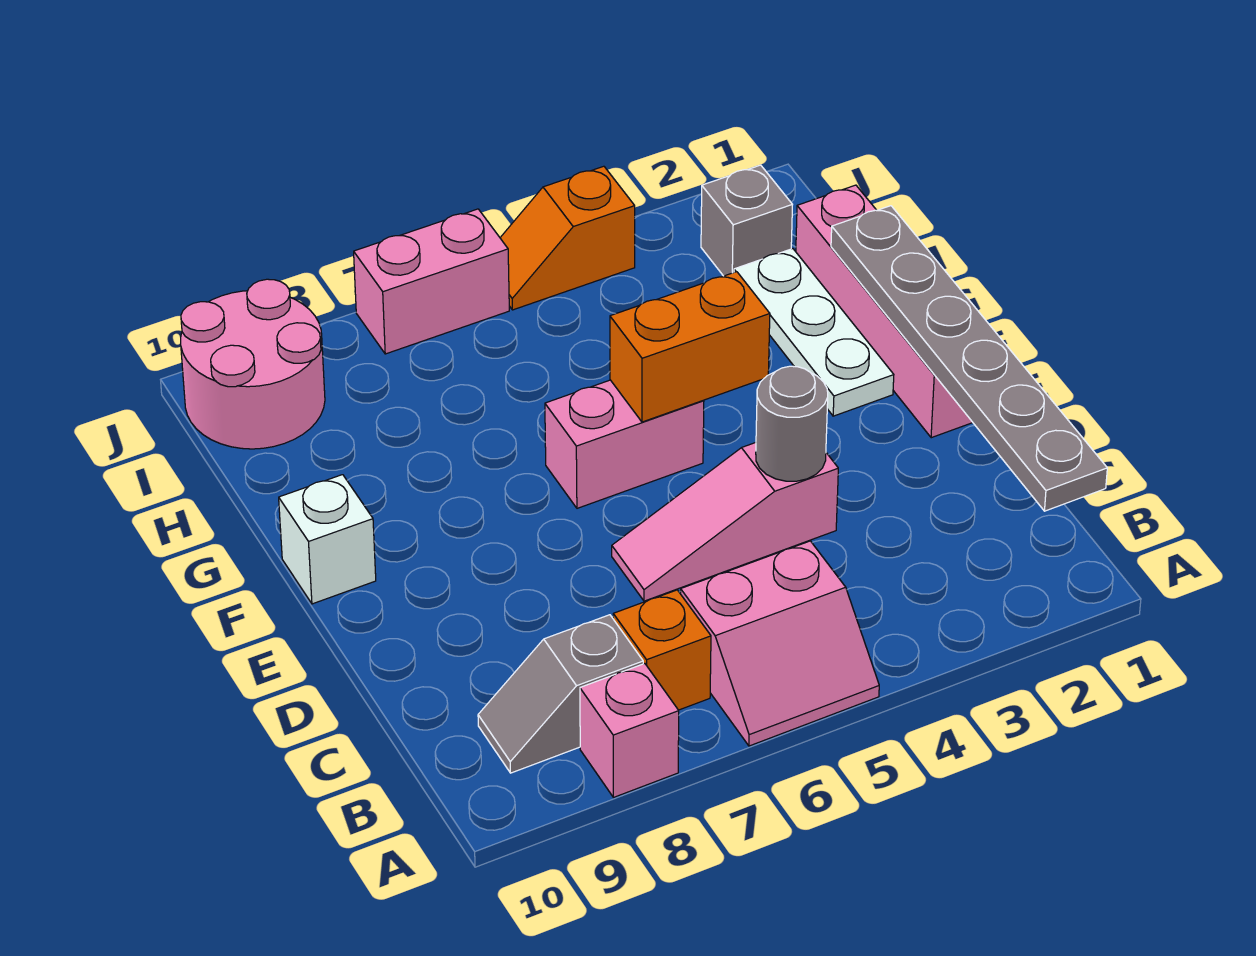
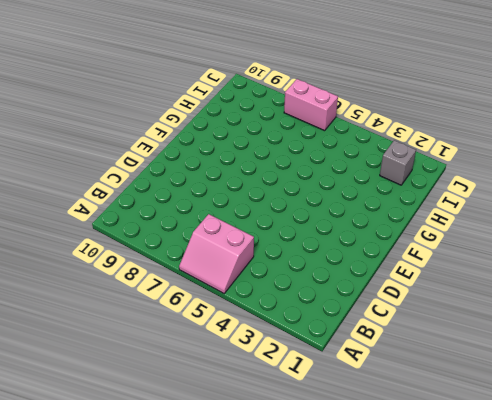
none -> pink 1x1 brick [580,664,679,797]
none -> orange 1x1 brick [613,590,711,710]
none -> grey 1x2 slope [478,615,643,773]

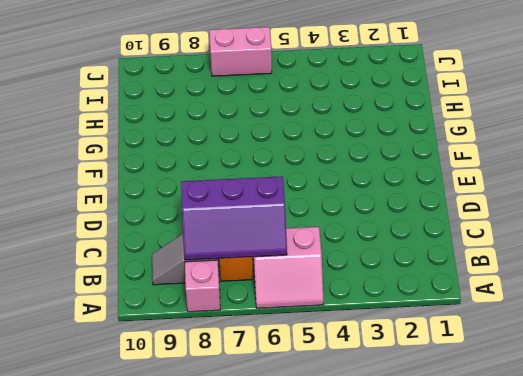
purple 2x3 slope [181,176,287,260] -> none
none -> pink 1x3 slope [612,443,838,601]
none -> pink 1x4 brick [796,185,973,438]
none -> white 1x3 plate [734,249,894,416]

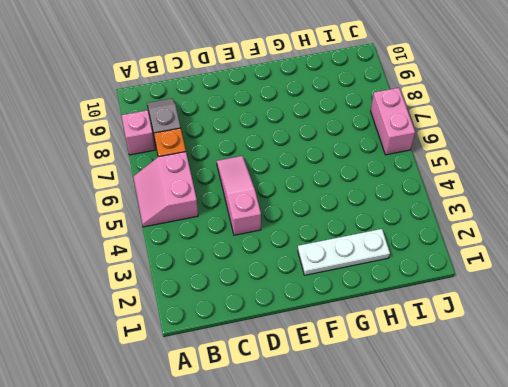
none -> pink 1x4 brick [796,185,973,438]
none -> pink 1x2 brick [545,380,704,508]
none -> white 1x1 brick [279,475,376,604]

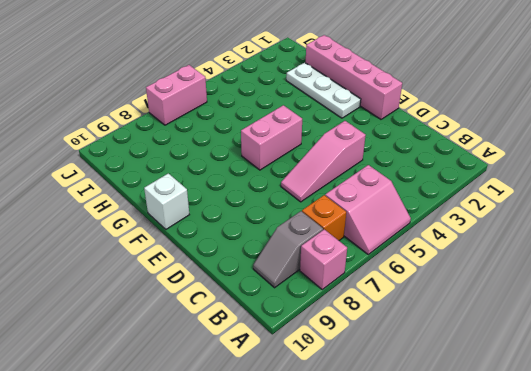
none -> grey 1x1 brick [701,165,792,276]
none -> pink 2x2 round brick [181,279,325,449]
none -> orange 1x2 slope [500,166,635,310]

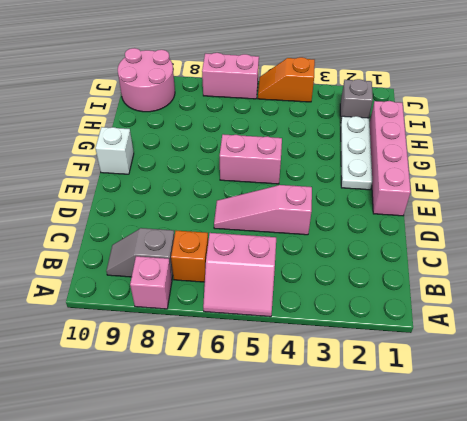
none -> grey 1x6 plate [831,206,1107,511]
none -> grey 1x1 round brick [756,366,828,481]
none -> orange 1x2 brick [610,272,770,422]

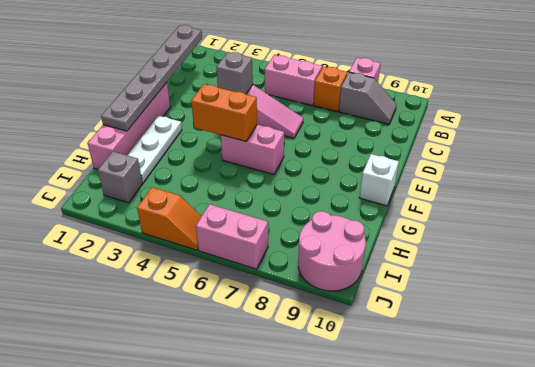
grey 1x1 brick [216,52,253,94] -> grey 1x1 round brick [756,366,828,481]

